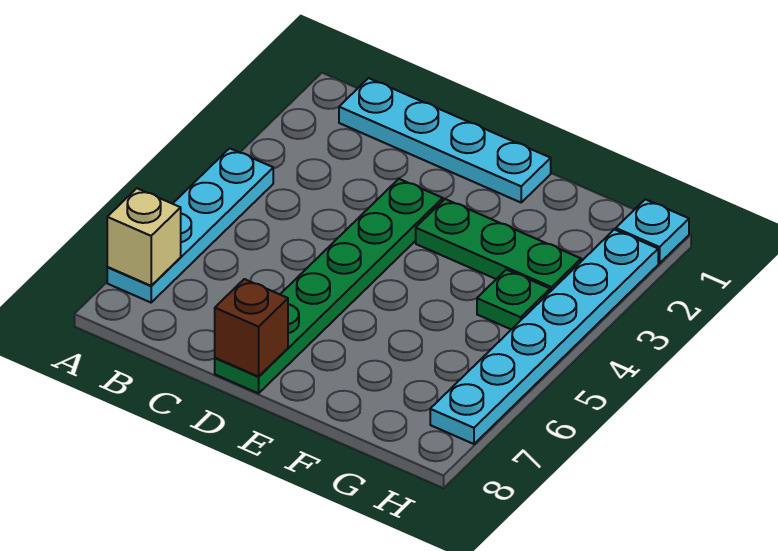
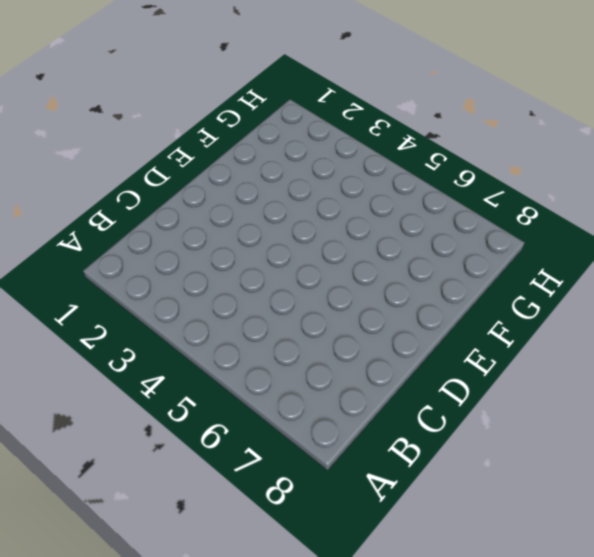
none -> cyan 1x4 plate [107,148,273,303]
none -> cyan 1x4 plate [339,78,551,202]

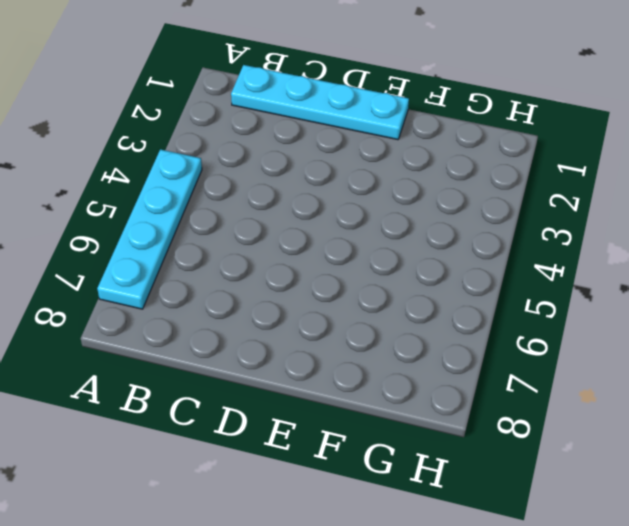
none -> green 1x6 plate [215,179,443,393]
none -> green 1x3 plate [416,199,581,291]

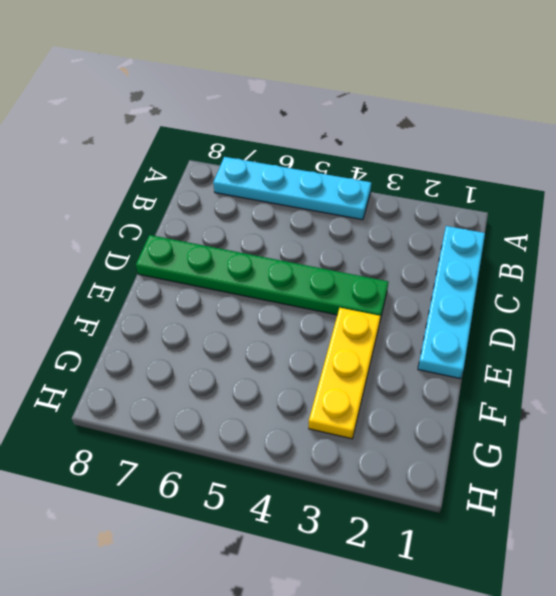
yellow 1x3 plate [309,308,380,439] -> green 1x3 plate [416,199,581,291]
none -> green 1x1 plate [477,270,550,330]
none -> cyan 1x1 plate [616,199,689,263]

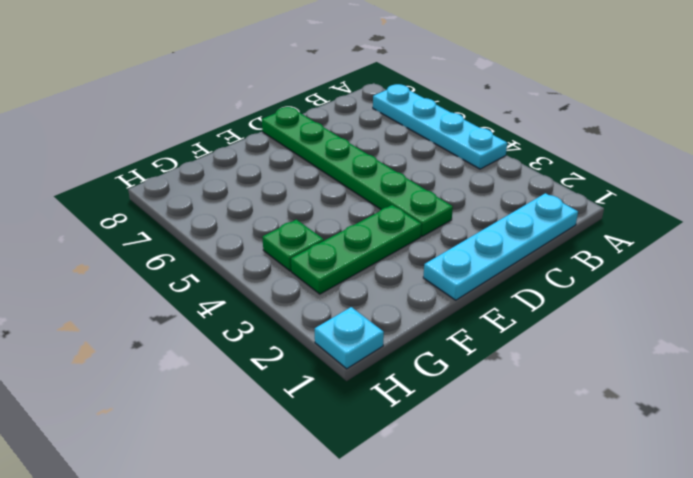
none -> cyan 1x6 plate [430,229,658,444]
none -> tan 1x1 brick [107,188,181,286]

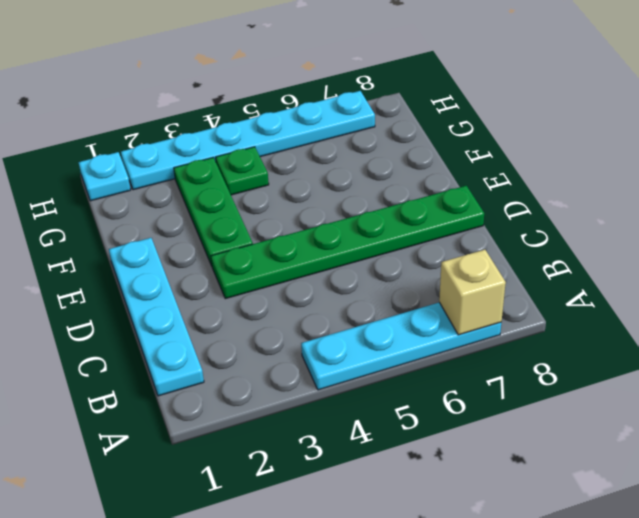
none -> brown 1x1 brick [215,279,288,377]

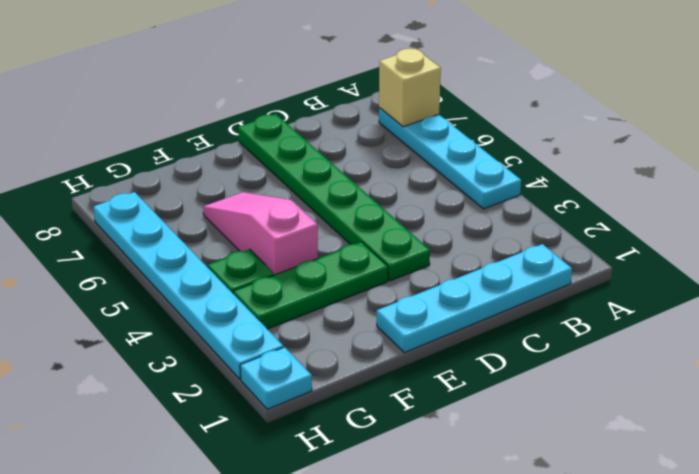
pink 1x3 slope [203,192,318,275] -> none
none -> brown 1x1 brick [215,279,288,377]

